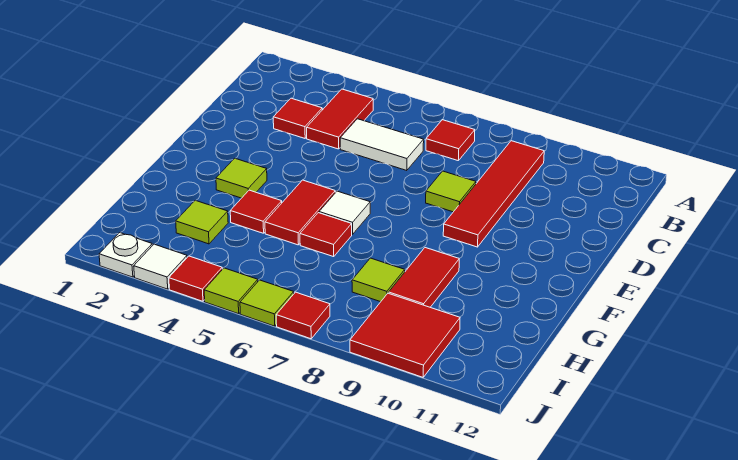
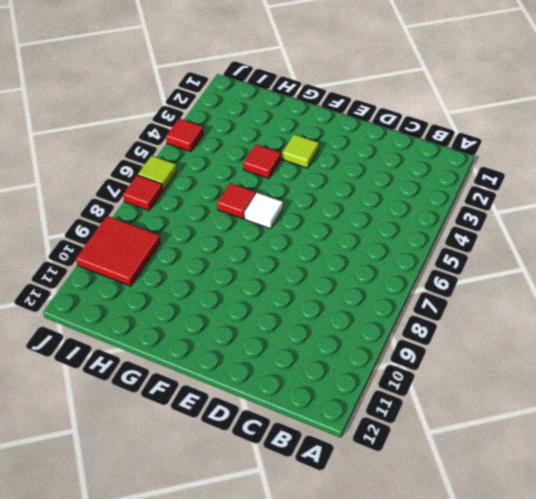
none -> red 1x2 tile [307,89,373,149]
none -> red 1x1 tile [426,120,475,161]
none -> red 1x4 tile [443,141,544,247]

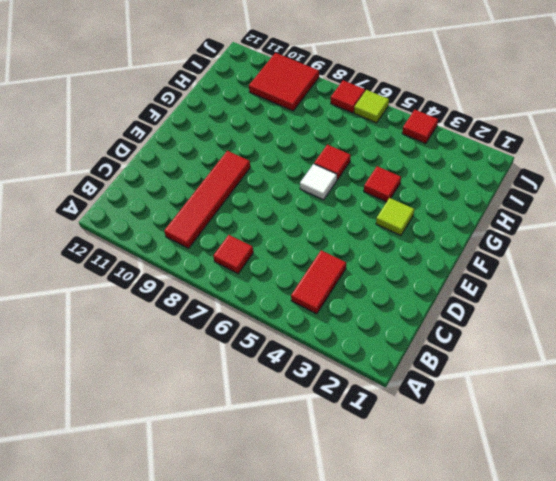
none -> red 1x1 tile [273,98,322,138]
none -> white 1x2 tile [340,119,424,171]
none -> lime 1x1 tile [426,171,476,212]

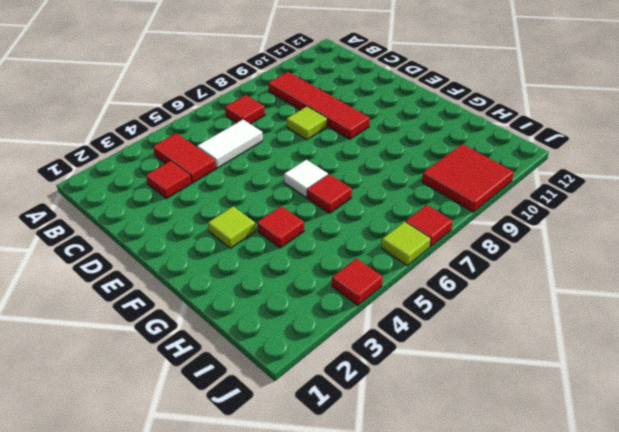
none -> red 1x2 tile [265,180,335,245]
none -> red 1x2 tile [389,248,459,307]
none -> lime 1x1 tile [176,200,228,244]

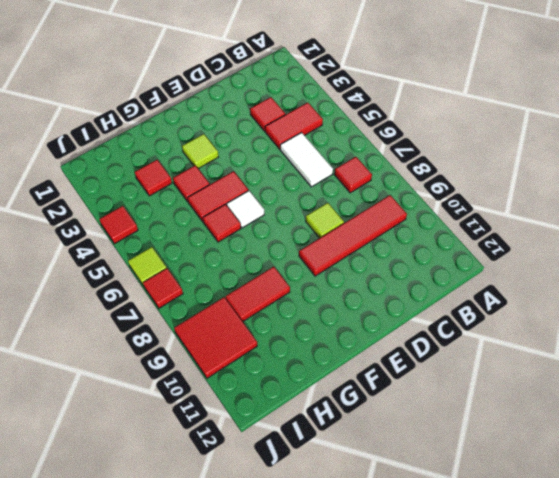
red 1x1 tile [135,160,172,196] -> lime 1x1 tile [176,200,228,244]
none -> lime 1x1 tile [352,258,405,302]
none -> white 1x1 plate [99,233,152,277]
none -> white 1x1 tile [134,244,187,289]

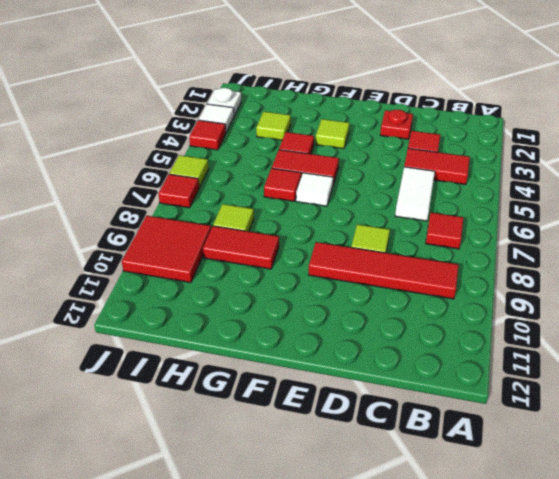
red 1x1 plate [380,110,413,139] -> none
none -> lime 1x1 tile [204,268,258,314]

